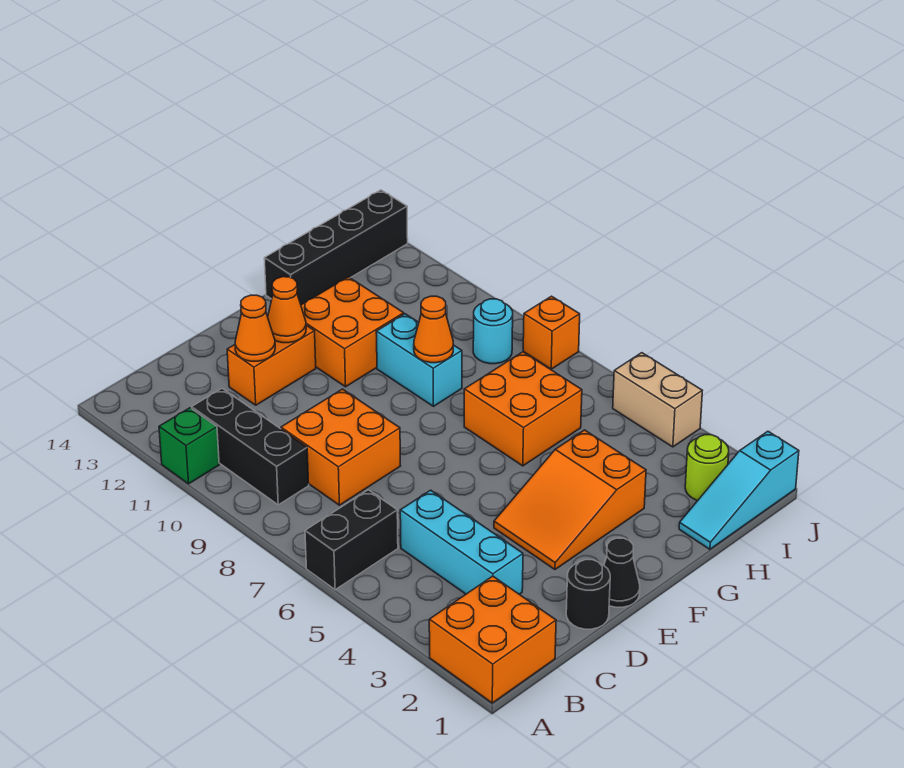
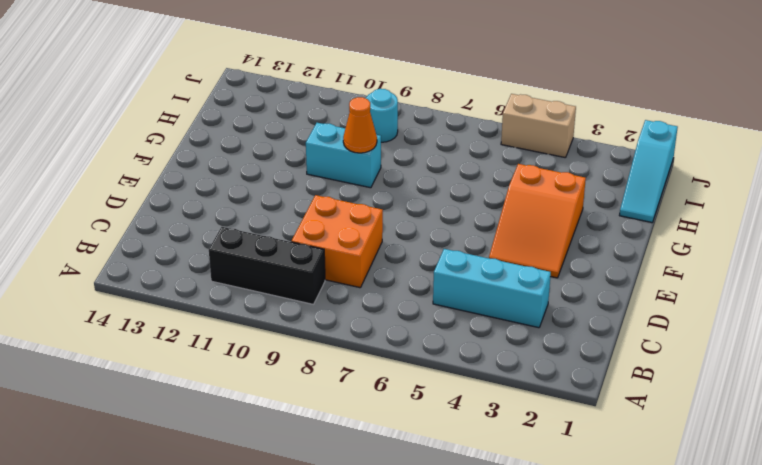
none -> orange 2x2 brick [429,576,556,703]
none -> black 1x2 brick [305,490,398,590]
none -> green 1x1 brick [159,408,219,484]

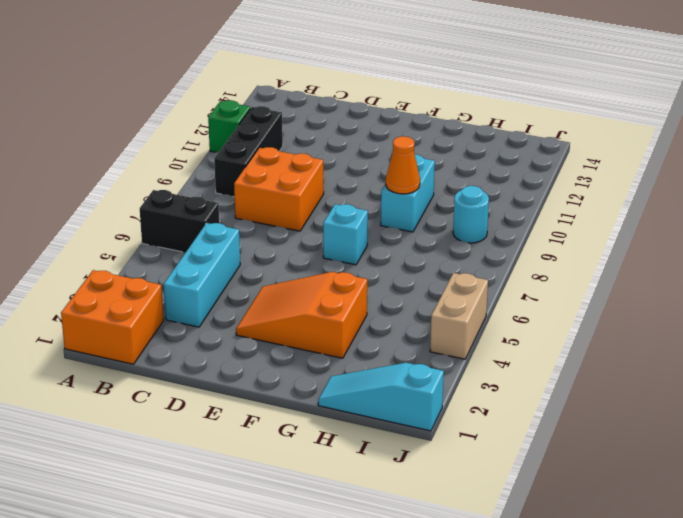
cyan 1x1 brick [323,204,368,265] -> none
none -> black 1x1 round brick [566,560,610,629]
none -> orange 1x2 brick [227,325,316,405]
none -> black 1x1 cone [604,538,640,607]

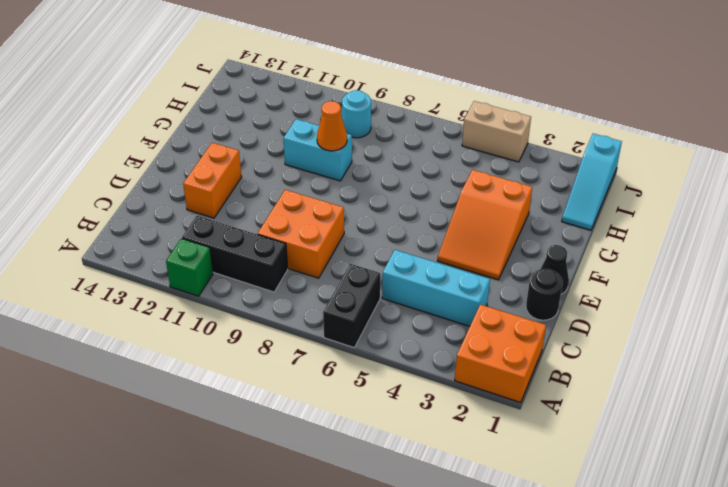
none -> orange 2x2 brick [301,277,404,387]
none -> orange 2x2 brick [464,352,582,466]
none -> black 1x4 brick [264,190,408,305]

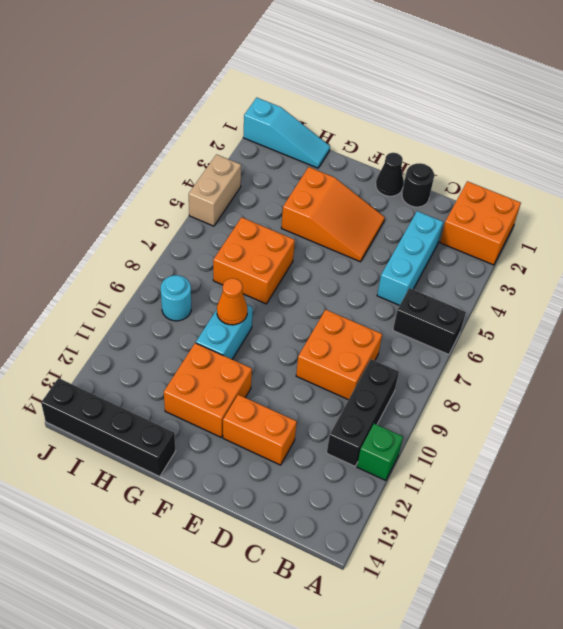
none -> lime 1x1 round brick [685,435,729,501]
none -> orange 1x1 brick [523,296,580,369]
none -> orange 1x1 cone [235,295,275,361]

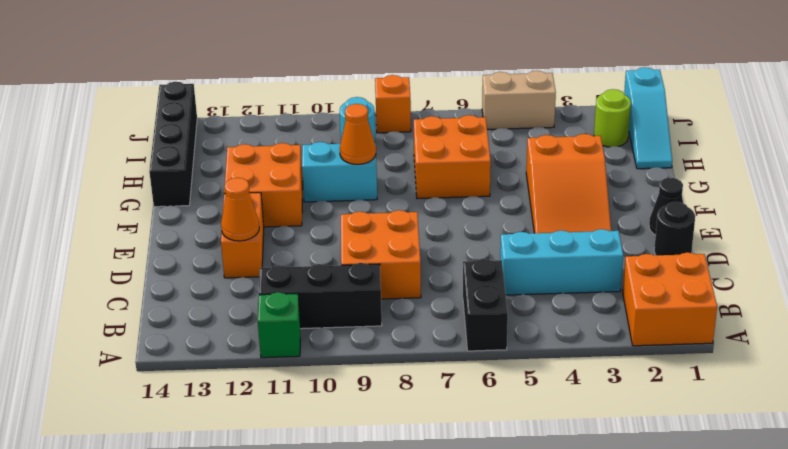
none -> orange 1x1 cone [268,277,306,343]

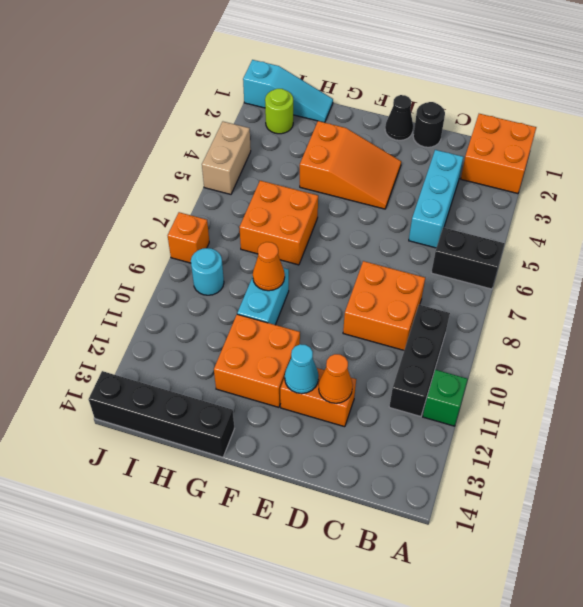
cyan 1x1 cone [285,344,319,394] -> orange 1x1 cone [268,277,306,343]

